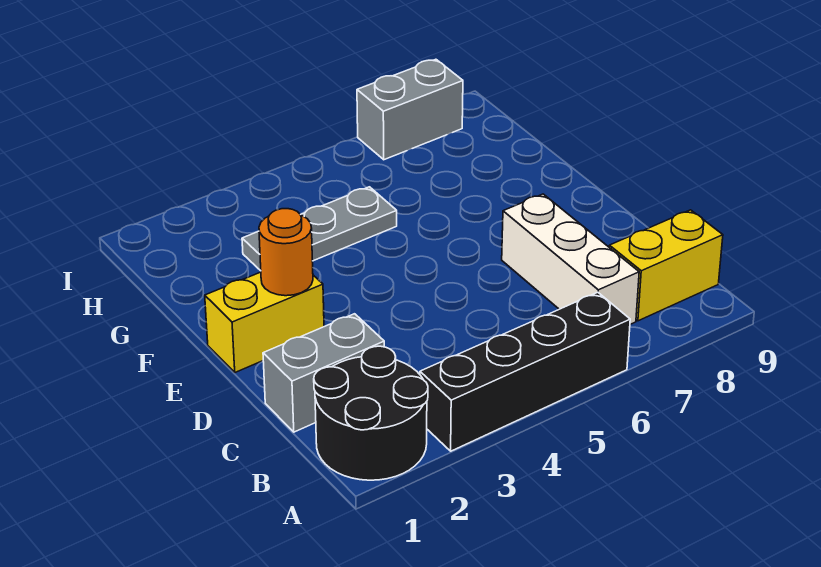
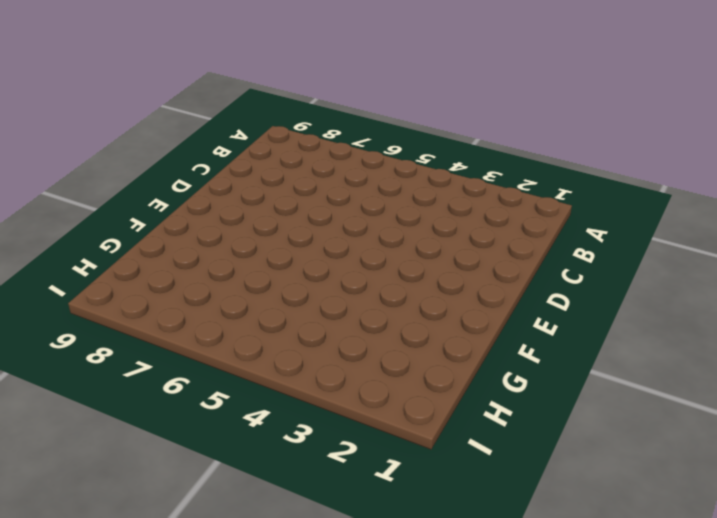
none -> black 2x2 round brick [314,346,428,480]
none -> black 1x4 brick [420,292,630,451]

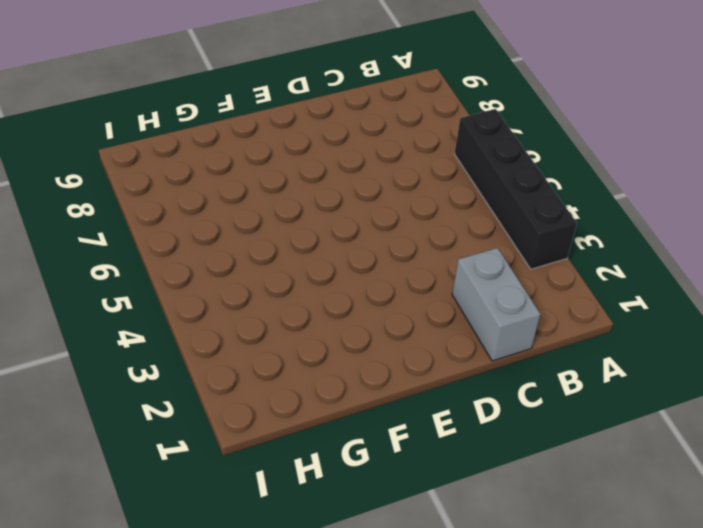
none -> black 2x2 round brick [314,346,428,480]
none -> white 1x3 brick [502,194,639,324]

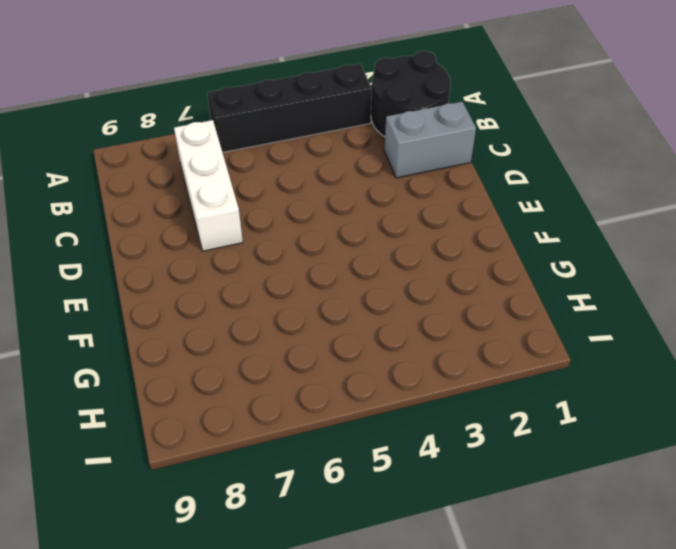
none -> yellow 1x2 brick [609,210,723,321]
none -> yellow 1x2 brick [205,272,324,372]

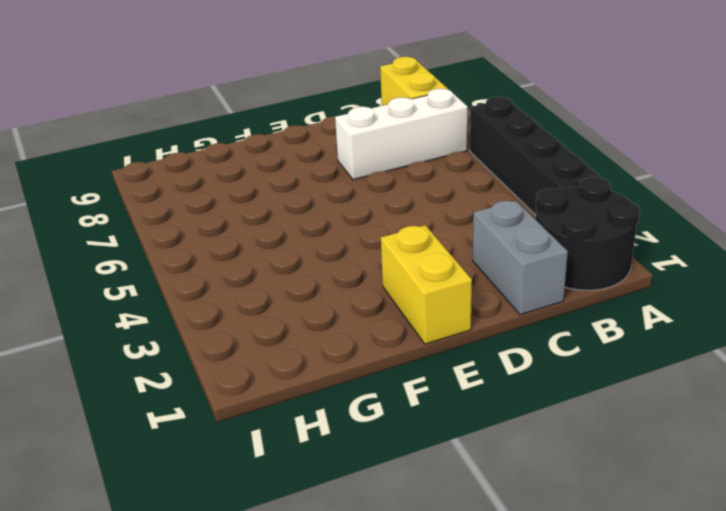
none -> grey 1x3 plate [242,187,397,271]
none -> grey 1x2 brick [357,59,463,160]

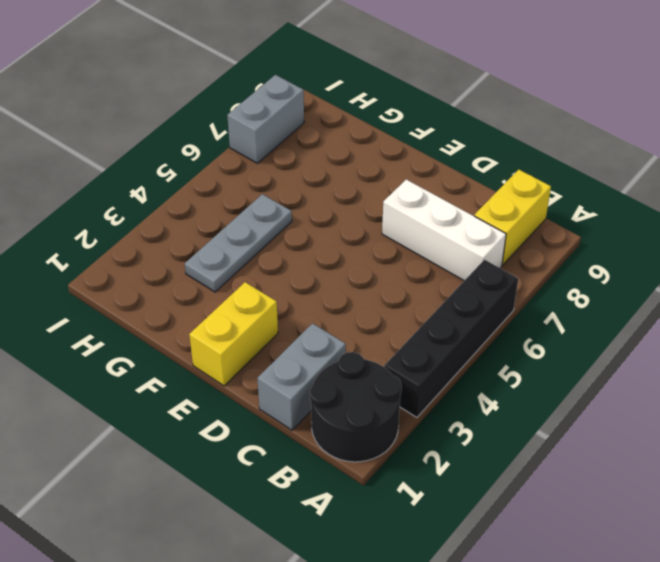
none -> orange 1x1 round brick [259,209,313,296]

